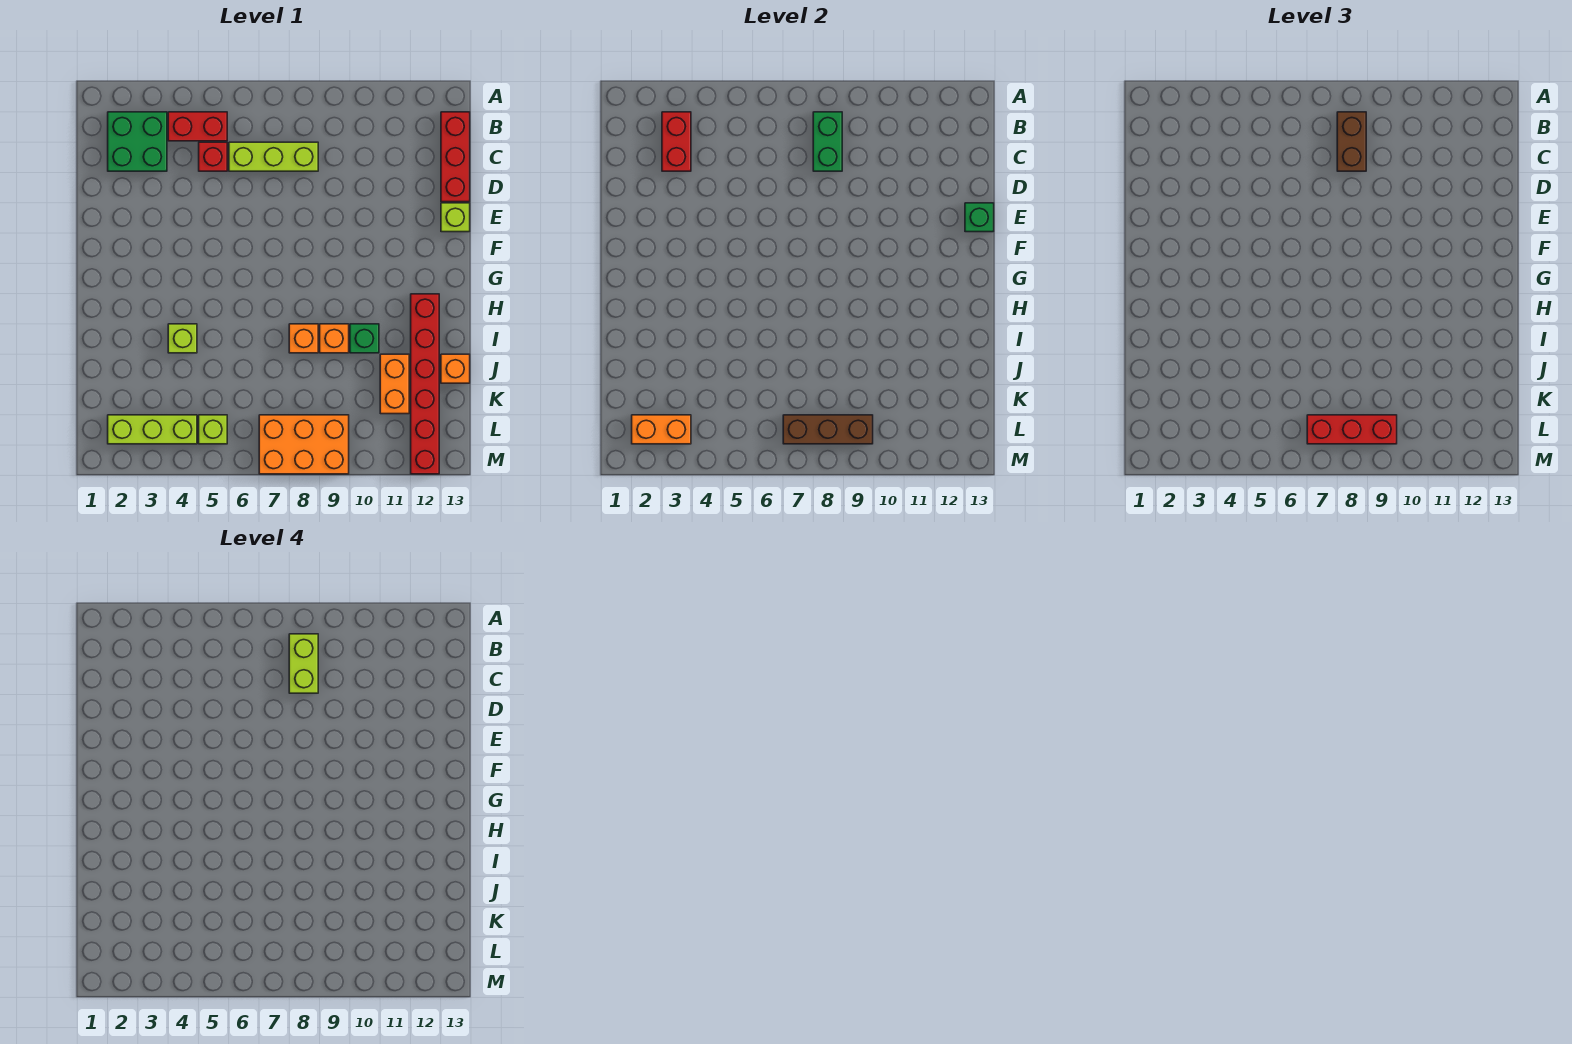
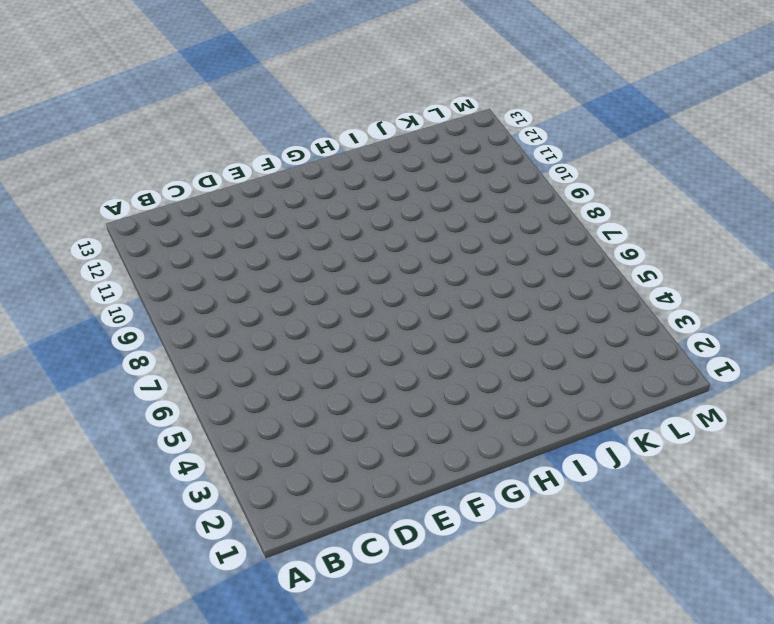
none -> green 2x2 brick [108,112,167,171]
none -> red 1x2 brick [168,112,227,141]
none -> red 1x3 brick [441,112,470,202]

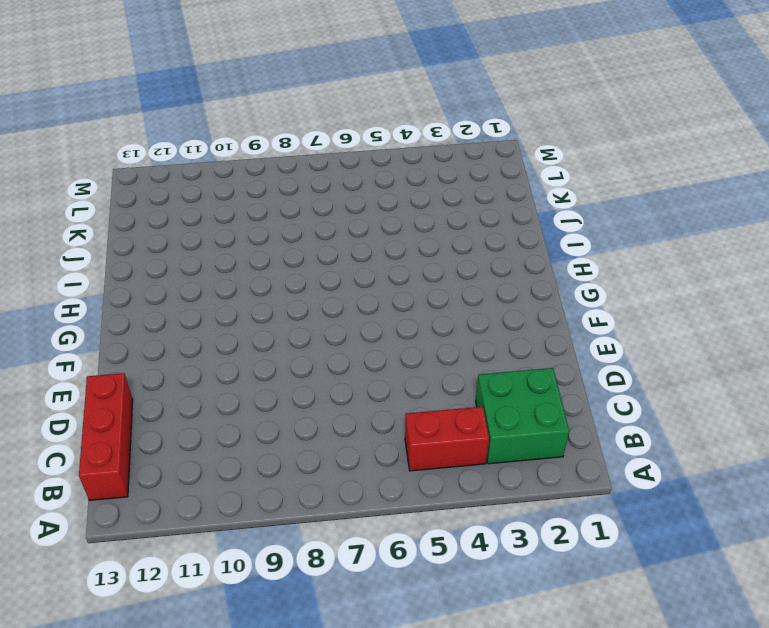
none -> red 1x1 brick [199,142,227,171]
none -> lime 1x3 brick [229,142,318,171]
none -> lime 1x1 brick [441,203,470,232]

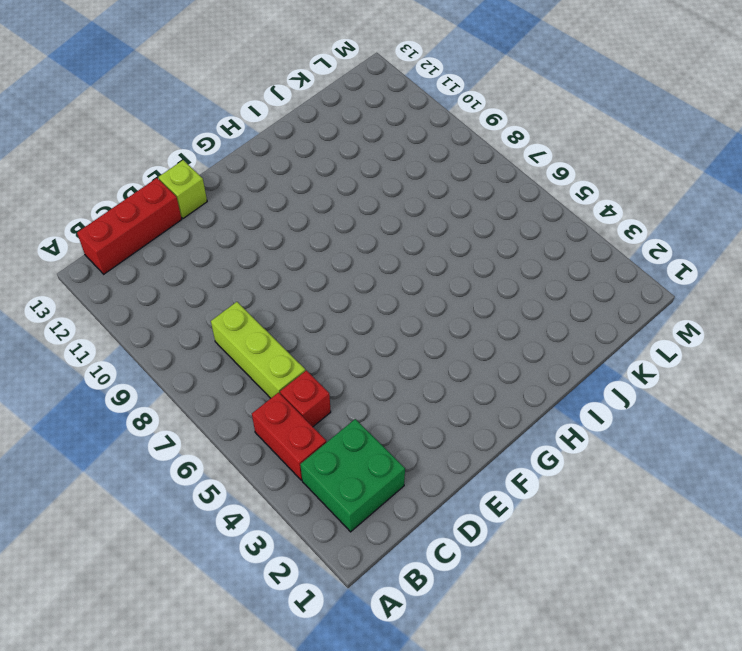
none -> red 1x6 brick [411,294,439,474]
none -> lime 1x1 brick [168,324,197,353]
none -> orange 1x1 brick [289,324,318,353]

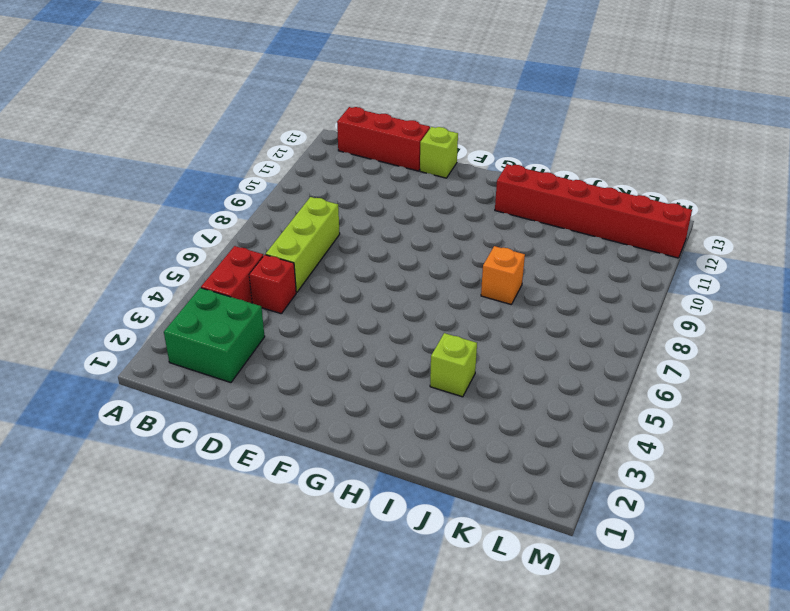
none -> orange 1x1 brick [320,324,349,353]
none -> green 1x1 brick [350,324,379,353]
none -> orange 1x2 brick [380,354,409,414]

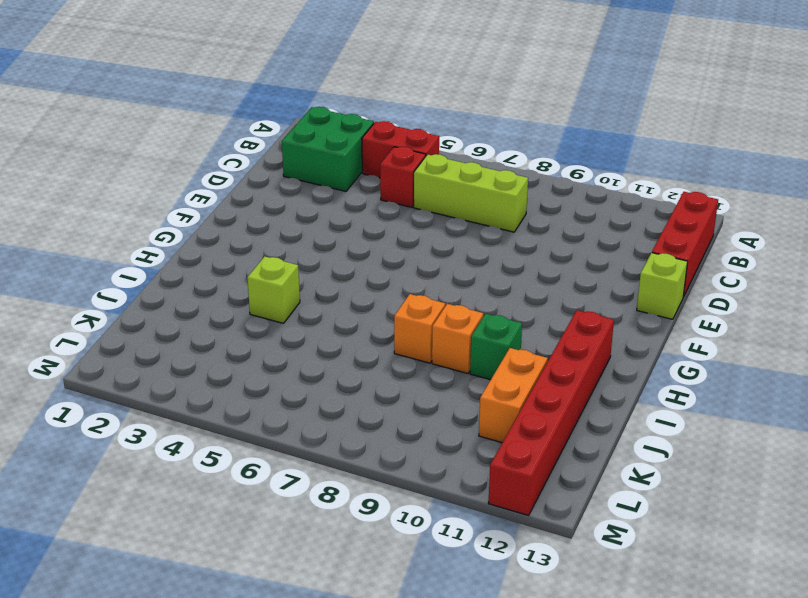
none -> orange 1x1 brick [441,354,470,383]
none -> lime 1x3 brick [108,415,197,444]
none -> lime 1x1 brick [199,415,227,444]

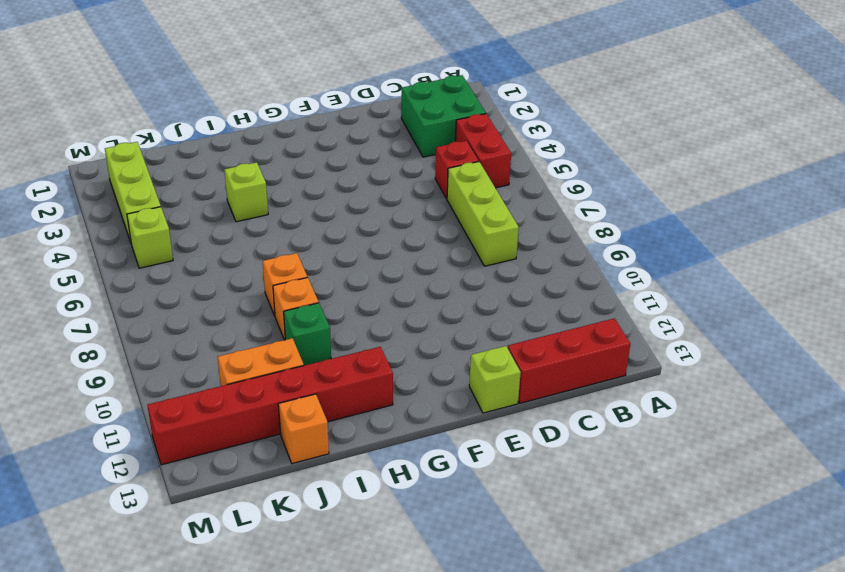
none -> orange 2x3 brick [259,415,349,474]
none -> red 1x2 brick [662,112,691,171]
none -> green 1x2 brick [813,112,842,171]

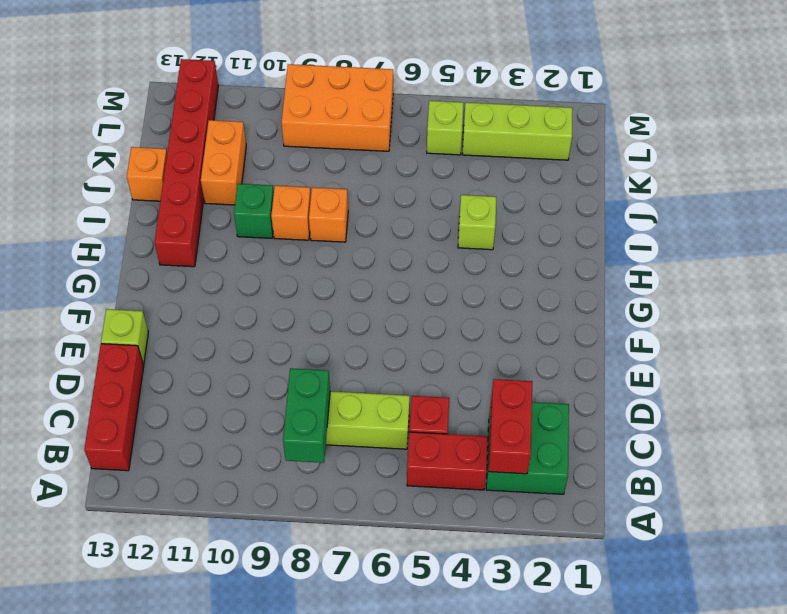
none -> green 1x1 brick [965,203,994,232]
none -> orange 1x2 brick [632,415,691,444]
none -> brown 1x3 brick [783,415,873,444]

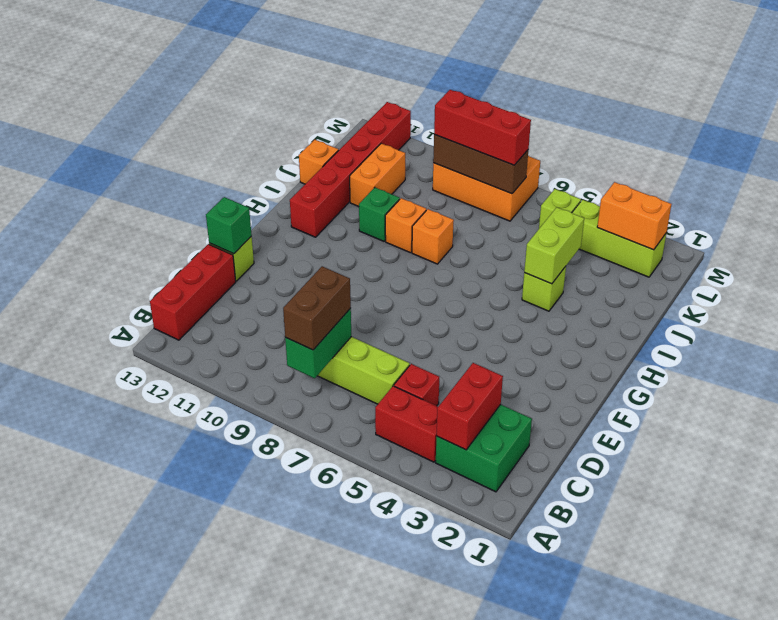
lime 1x2 brick [524,207,584,284] -> lime 1x2 brick moved to [289,634,318,693]

